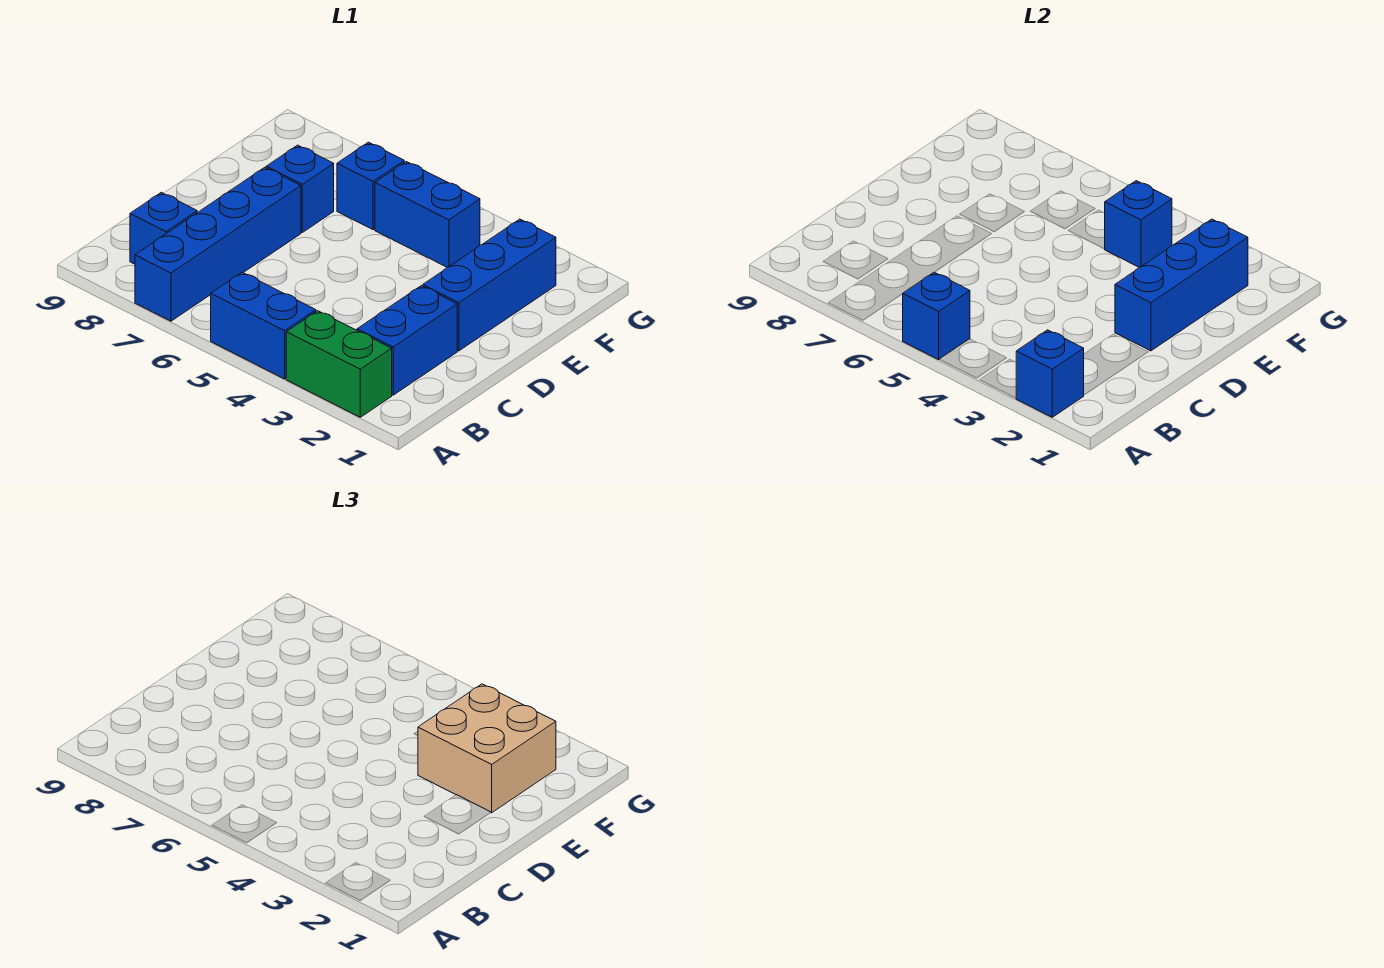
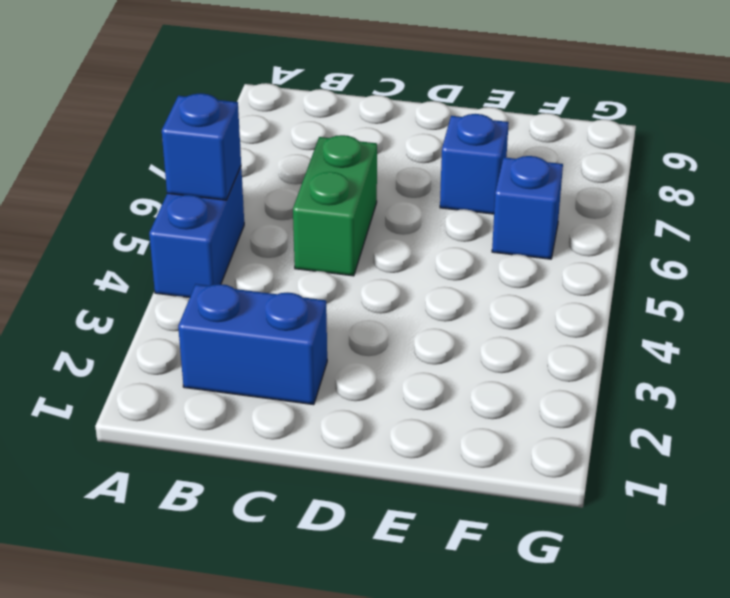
green 1x2 brick [293,135,377,276] -> green 1x2 brick moved to [286,311,392,417]
none -> blue 1x4 brick [135,167,301,321]
none -> blue 1x1 brick [130,192,197,264]
none -> blue 1x3 brick [423,219,556,351]

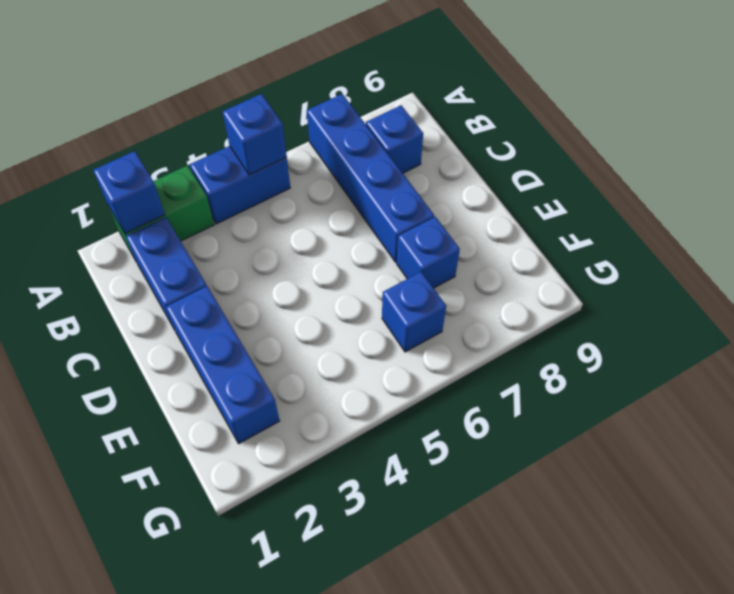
none -> blue 1x2 brick [375,162,480,267]
none -> blue 1x3 brick [1115,219,1248,351]
none -> blue 1x1 brick [1105,181,1172,267]

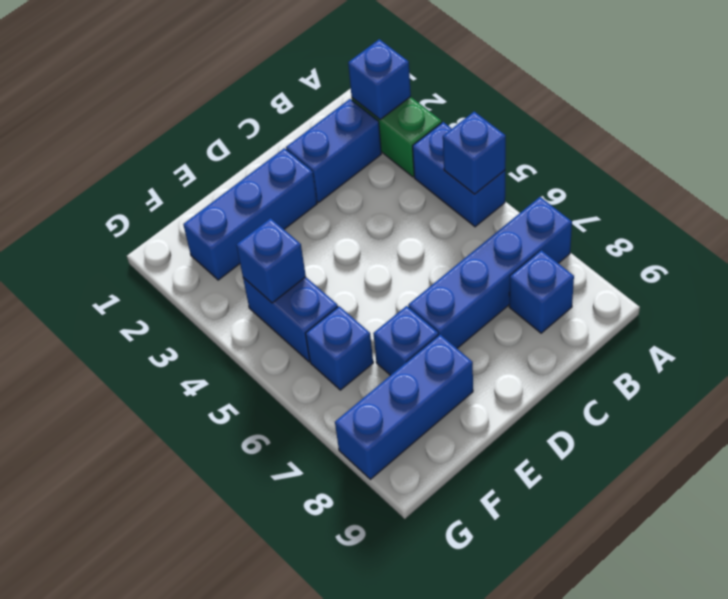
blue 1x3 brick [335,335,473,479] -> blue 1x3 brick moved to [1115,219,1248,351]
none -> tan 2x2 brick [418,684,556,813]

